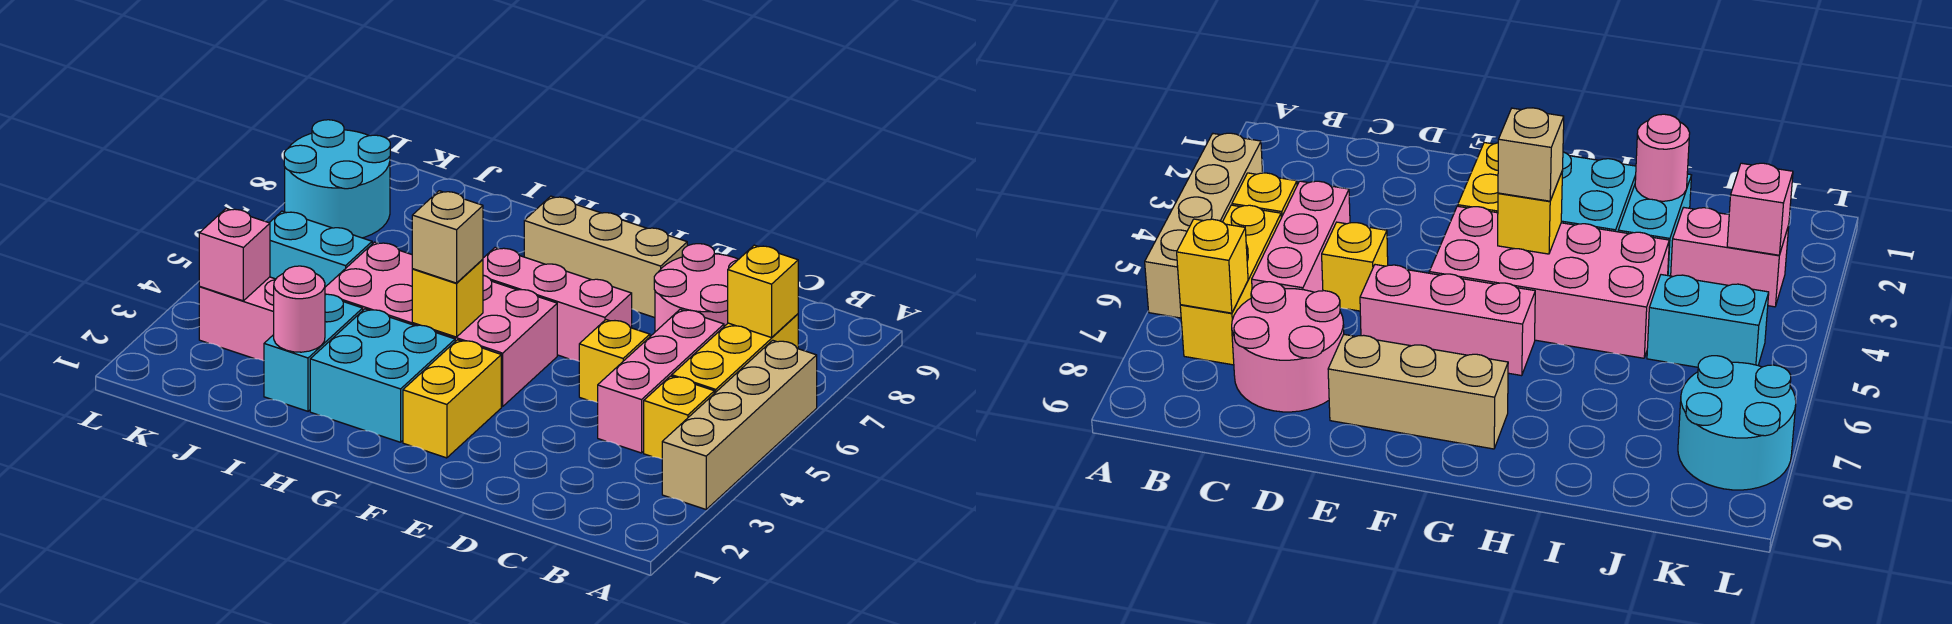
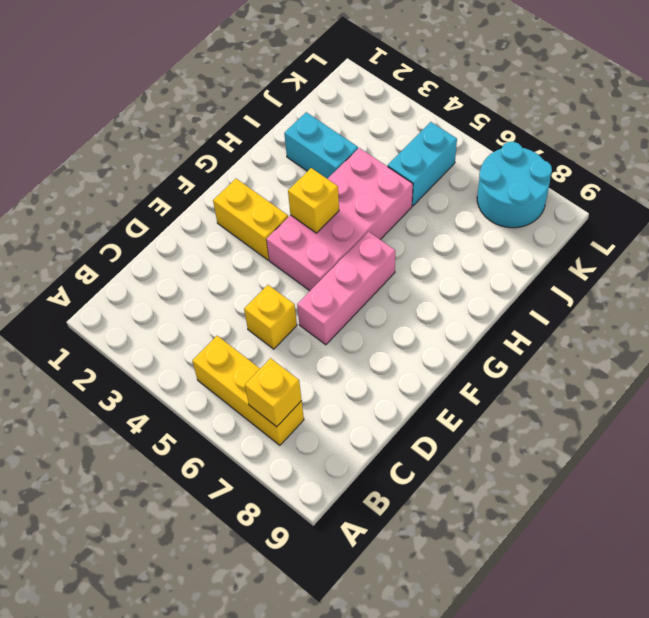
none -> tan 1x4 brick [662,340,817,509]
none -> yellow 1x1 brick [644,376,714,459]
none -> pink 1x3 brick [598,309,724,453]

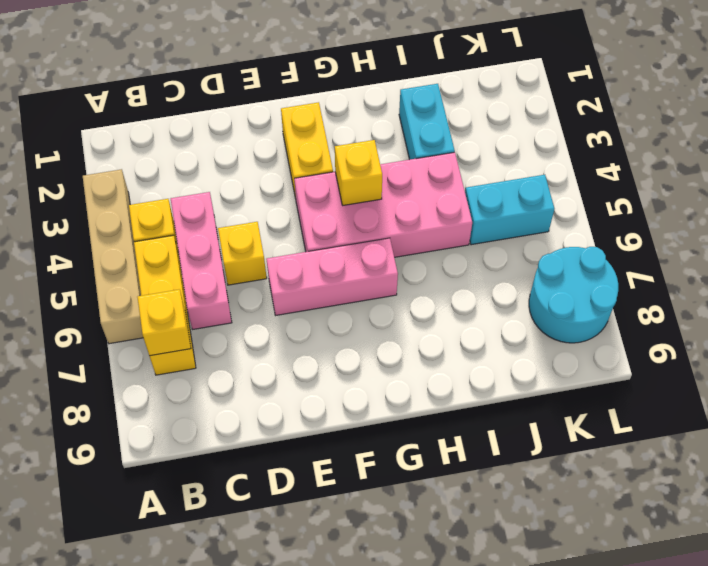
none -> pink 2x2 round brick [654,244,739,332]
none -> tan 1x3 brick [524,196,687,318]
none -> cyan 2x2 brick [310,309,455,442]

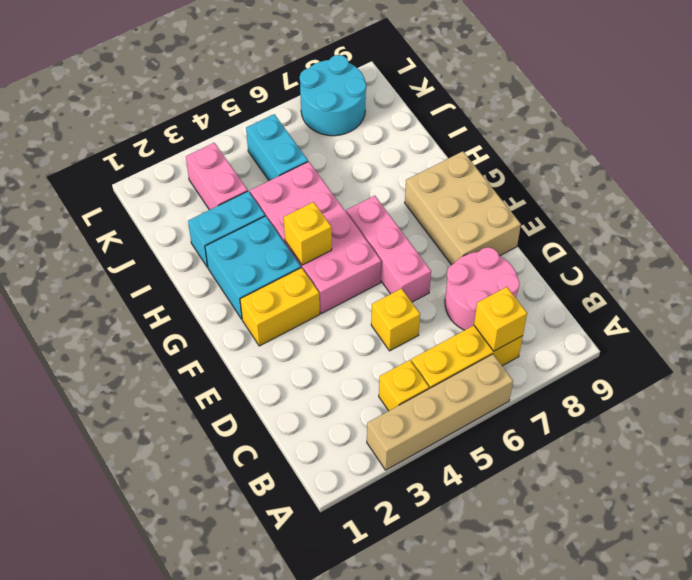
tan 2x3 brick [405,151,521,265] -> tan 1x3 brick [524,196,687,318]
none -> pink 1x3 brick [598,309,724,453]
none -> pink 1x1 round brick [274,266,325,352]
none -> pink 1x1 brick [199,209,270,301]

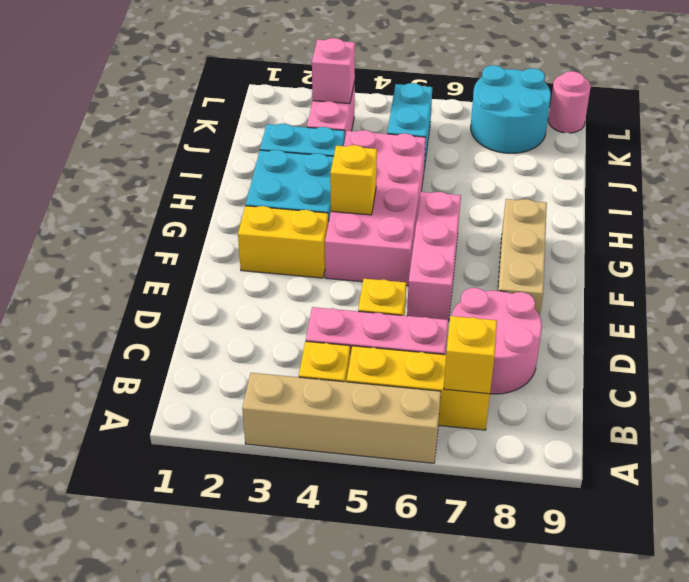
pink 1x1 round brick [548,71,591,133] -> pink 1x1 round brick moved to [274,266,325,352]
none -> tan 1x1 brick [412,191,483,283]

